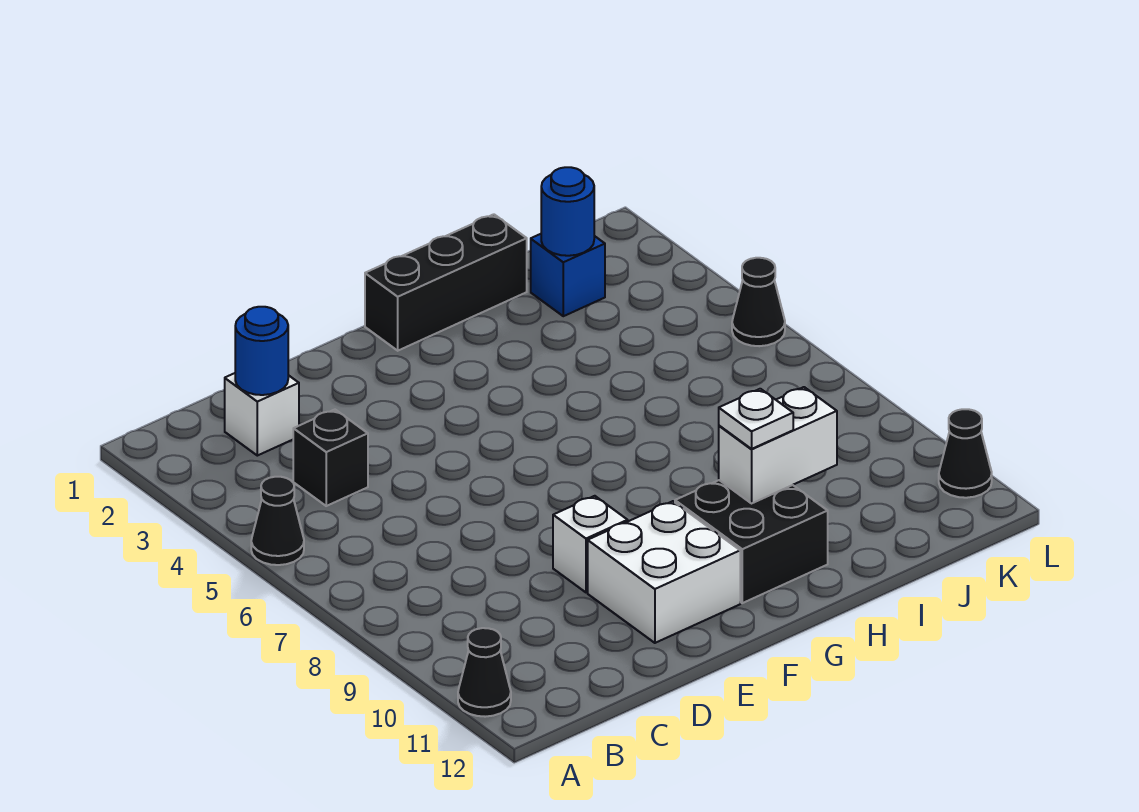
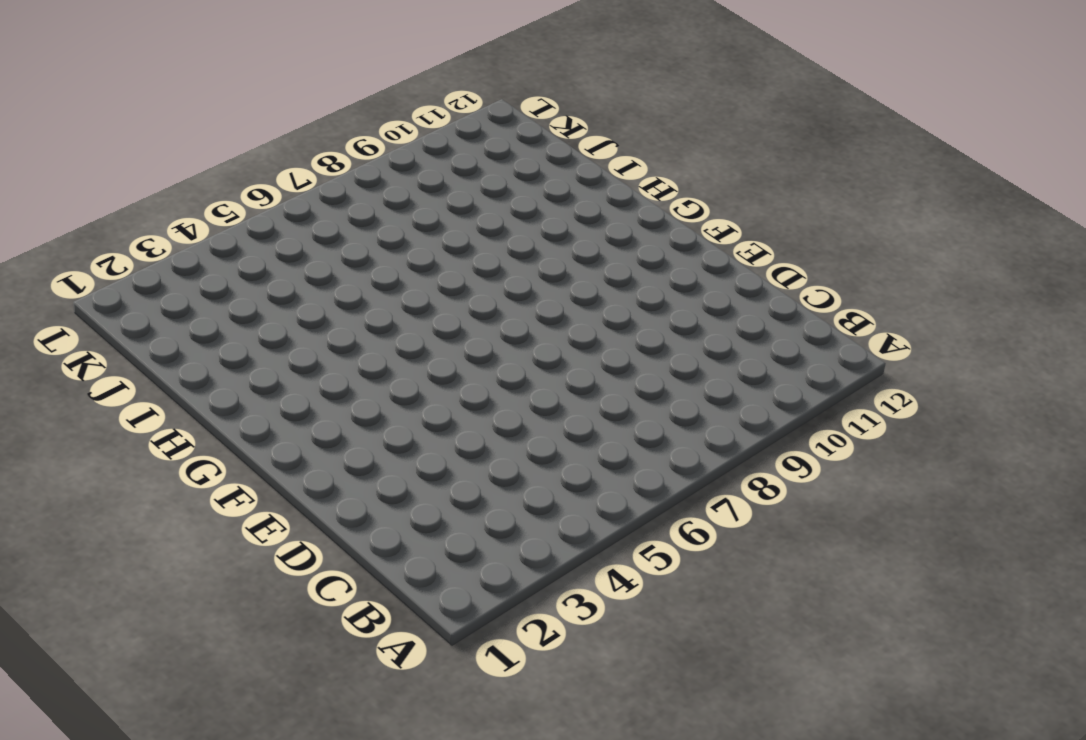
none -> black 1x1 cone [251,477,304,565]
none -> black 1x1 cone [458,628,511,717]
none -> white 1x1 brick [225,373,299,456]

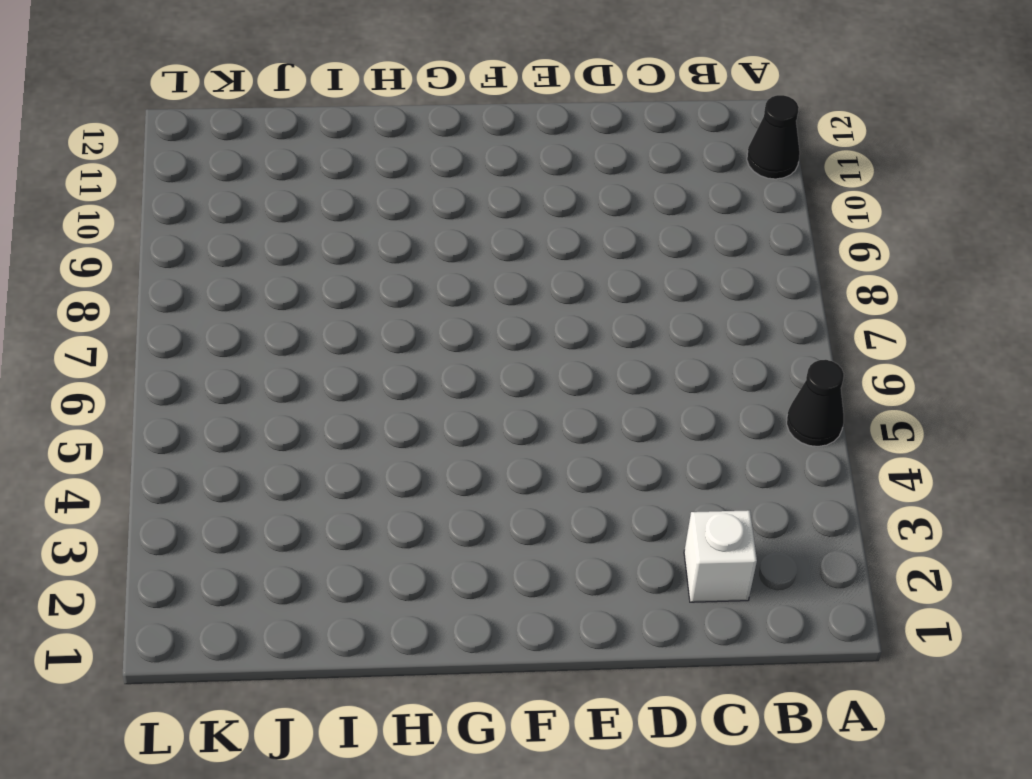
none -> black 1x1 brick [293,410,368,506]
none -> white 1x1 brick [553,496,628,592]
none -> white 2x2 brick [588,501,740,643]

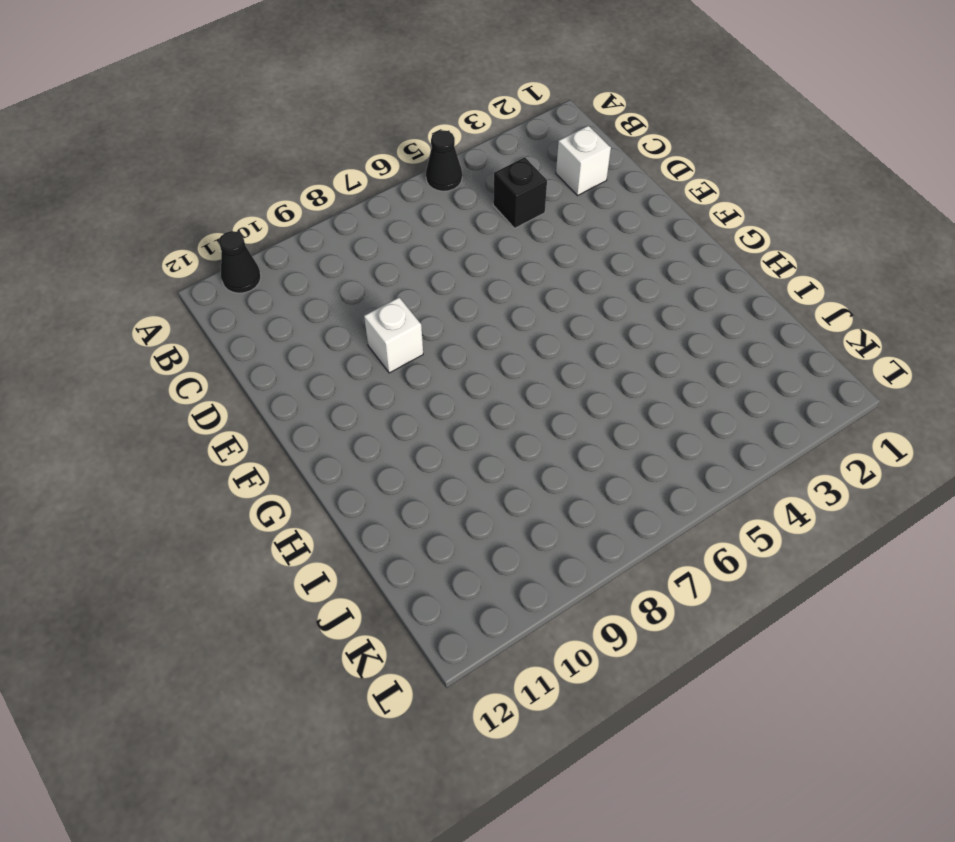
none -> white 2x2 brick [588,501,740,643]
none -> black 1x3 brick [365,214,527,351]
none -> black 2x2 brick [675,480,828,603]

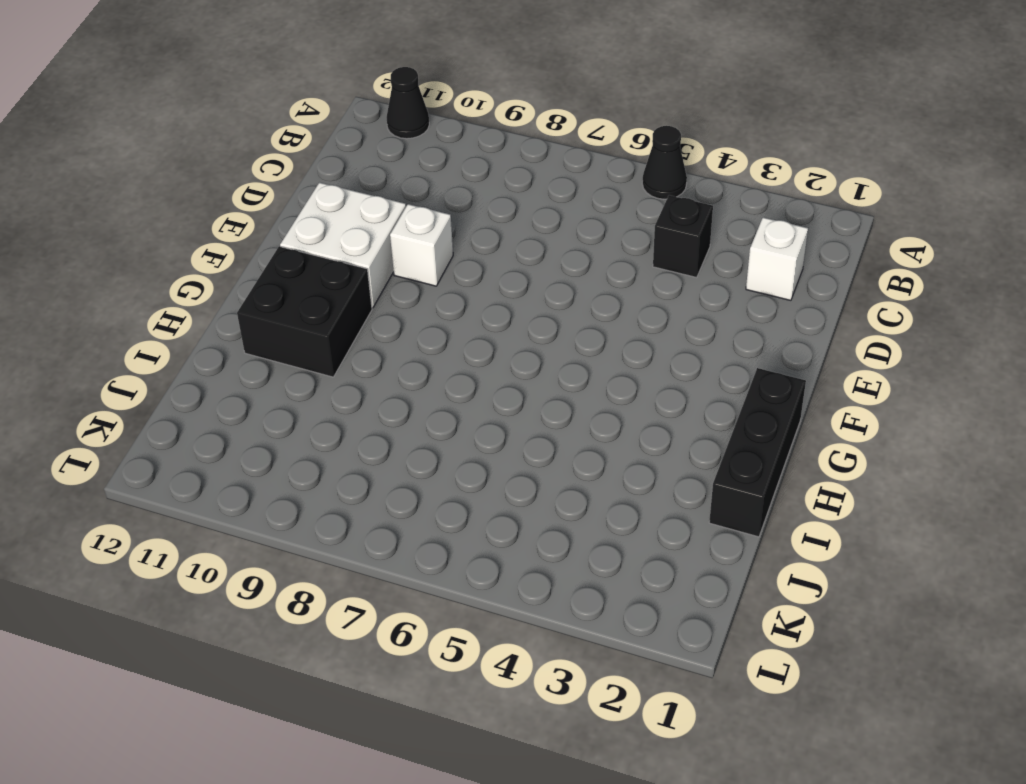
none -> blue 1x1 brick [531,234,605,316]
none -> black 1x1 cone [732,258,785,346]
none -> black 1x1 cone [939,409,992,498]

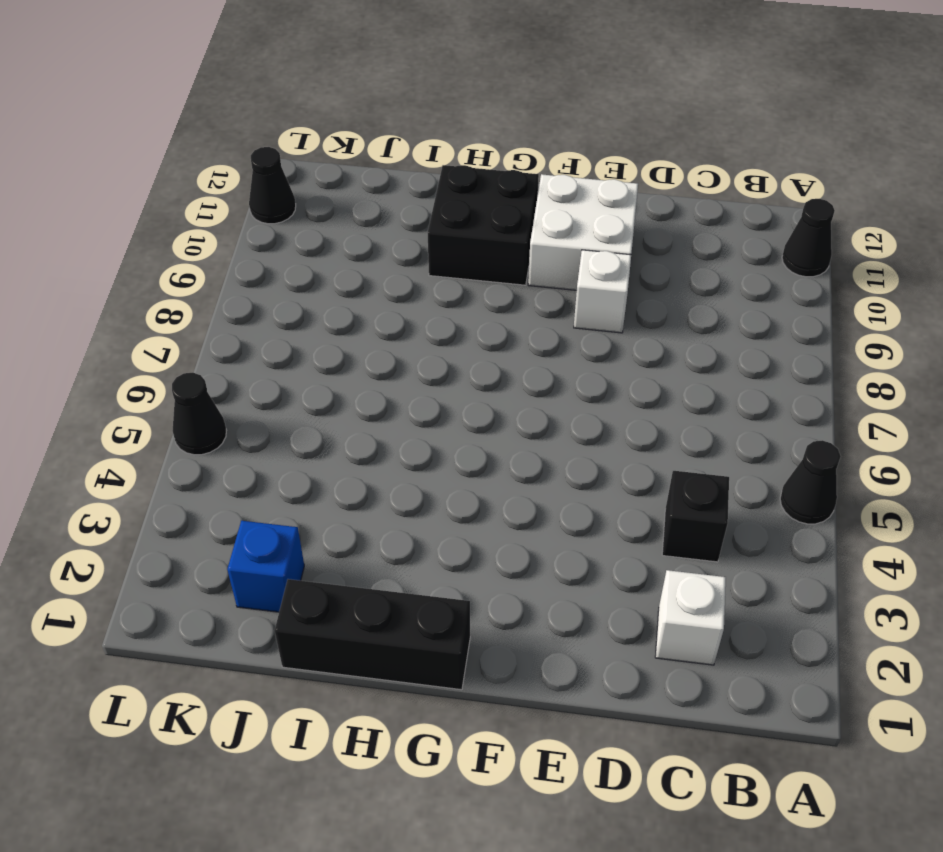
none -> blue 1x1 round brick [235,307,288,395]
none -> white 1x2 brick [719,387,837,503]
none -> blue 1x1 round brick [541,167,594,256]

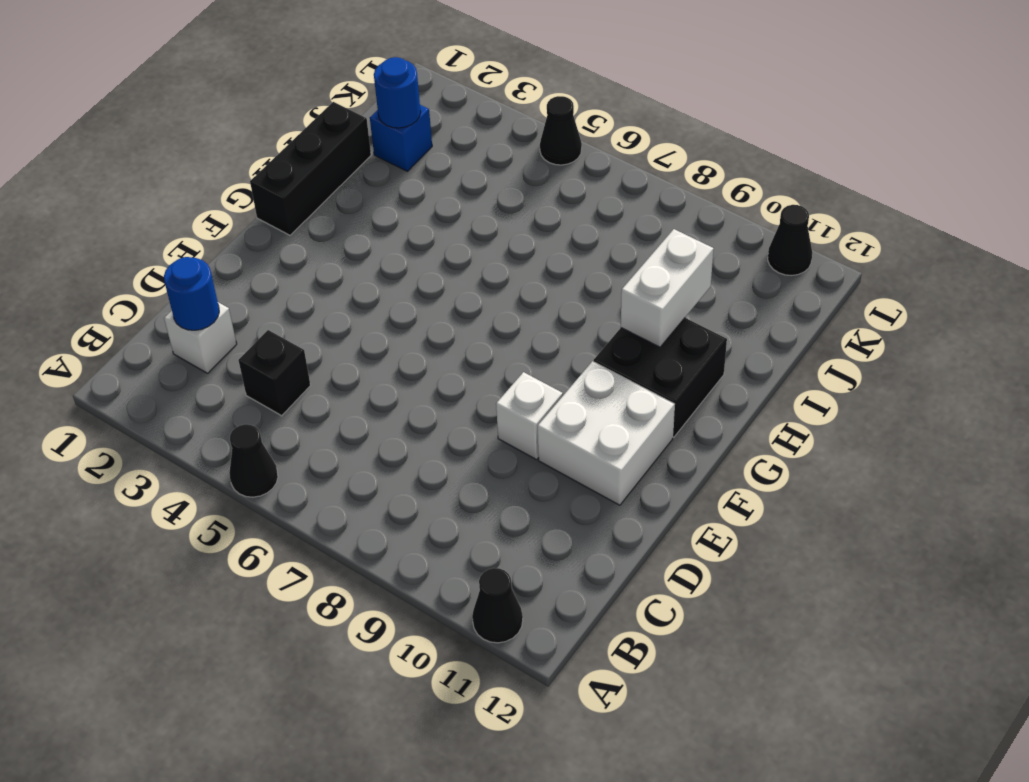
none -> white 1x1 plate [719,389,793,449]

